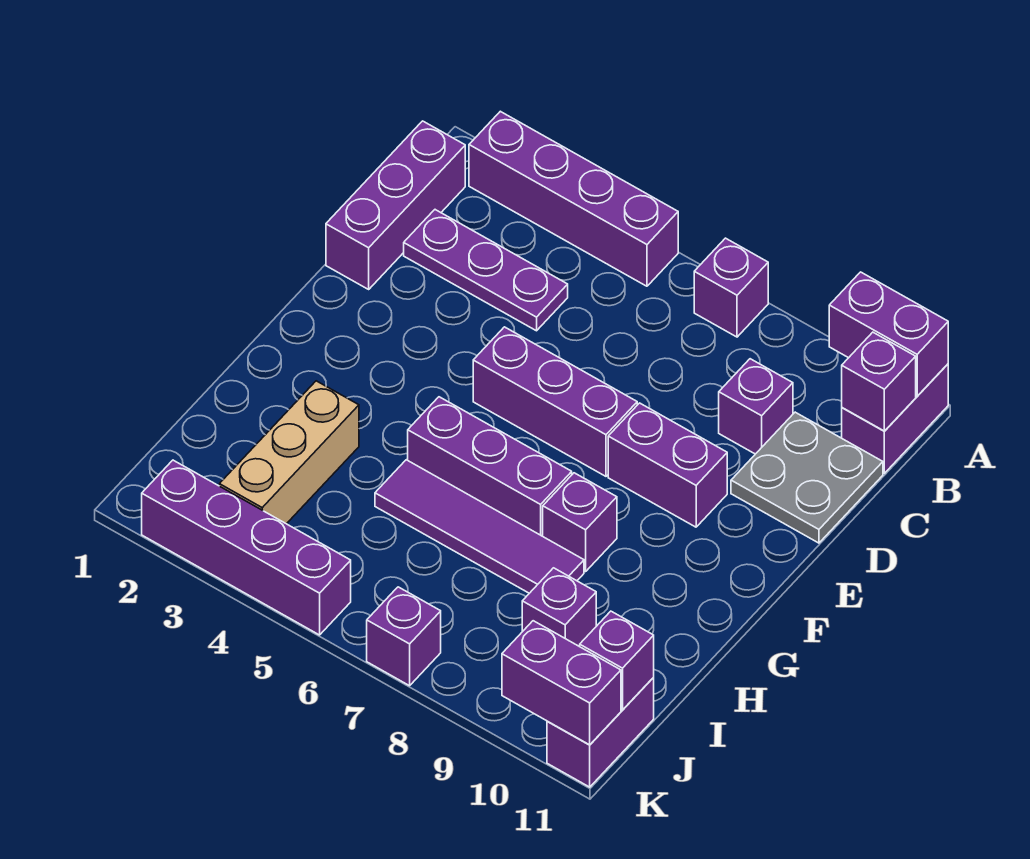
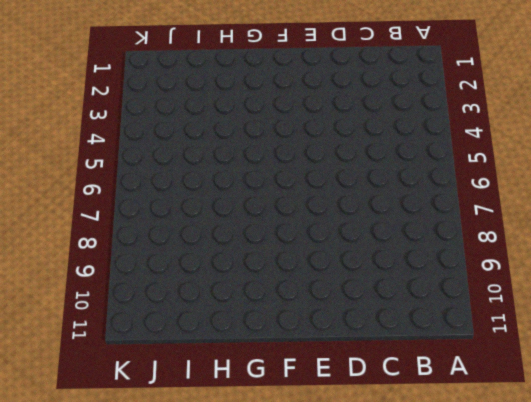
none -> purple 1x4 brick [469,111,678,286]
none -> purple 1x1 brick [694,238,768,337]
none -> purple 1x2 brick [842,364,948,473]

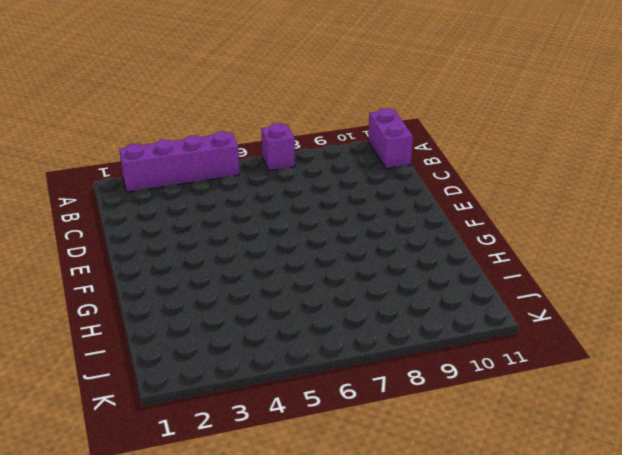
none -> purple 1x3 brick [326,121,465,289]
none -> purple 1x3 plate [404,210,568,331]
none -> purple 1x1 brick [719,359,793,454]

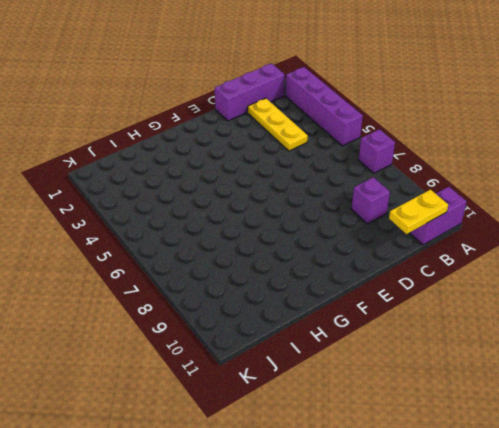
yellow 1x2 plate [389,190,448,234] -> purple 1x1 brick [842,332,916,431]
yellow 1x3 plate [248,98,308,151] -> purple 1x3 plate [404,210,568,331]
none -> grey 2x2 plate [731,412,883,543]
none -> purple 1x3 brick [473,327,637,476]
none -> purple 1x2 brick [608,403,727,527]

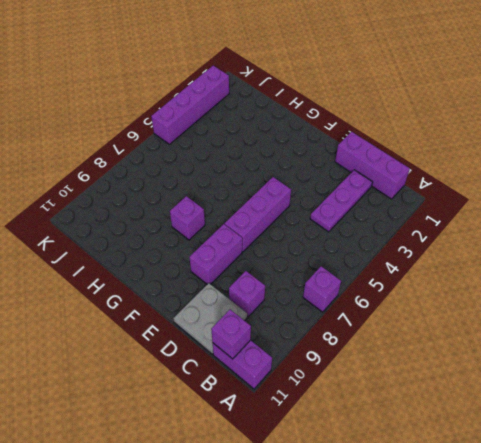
none -> purple 1x4 brick [469,111,678,286]
none -> purple 1x3 brick [408,397,572,536]
none -> tan 1x3 brick [219,381,359,524]

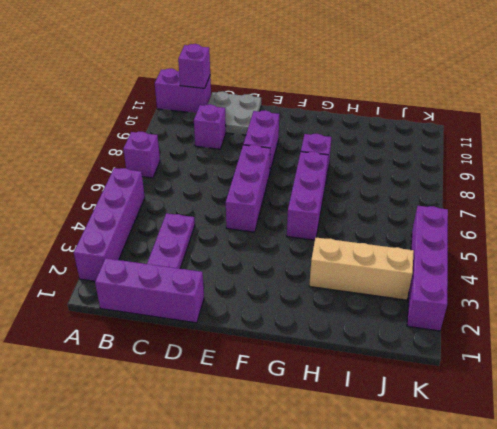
none -> purple 1x4 tile [375,460,584,593]
none -> purple 1x1 brick [522,568,596,647]
none -> purple 1x2 brick [547,678,654,787]

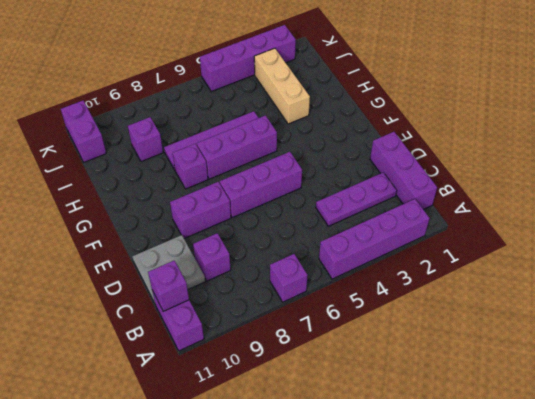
none -> purple 1x1 brick [367,587,441,686]
none -> purple 1x2 brick [829,272,948,396]
none -> purple 1x1 brick [580,611,654,710]

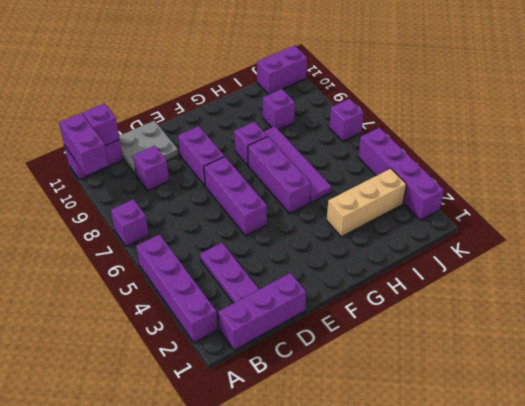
none -> purple 1x1 brick [580,611,654,710]
none -> purple 1x2 brick [502,621,621,745]

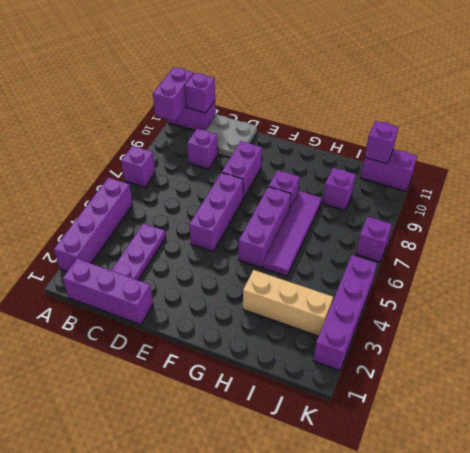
none -> purple 1x2 brick [502,621,621,745]

